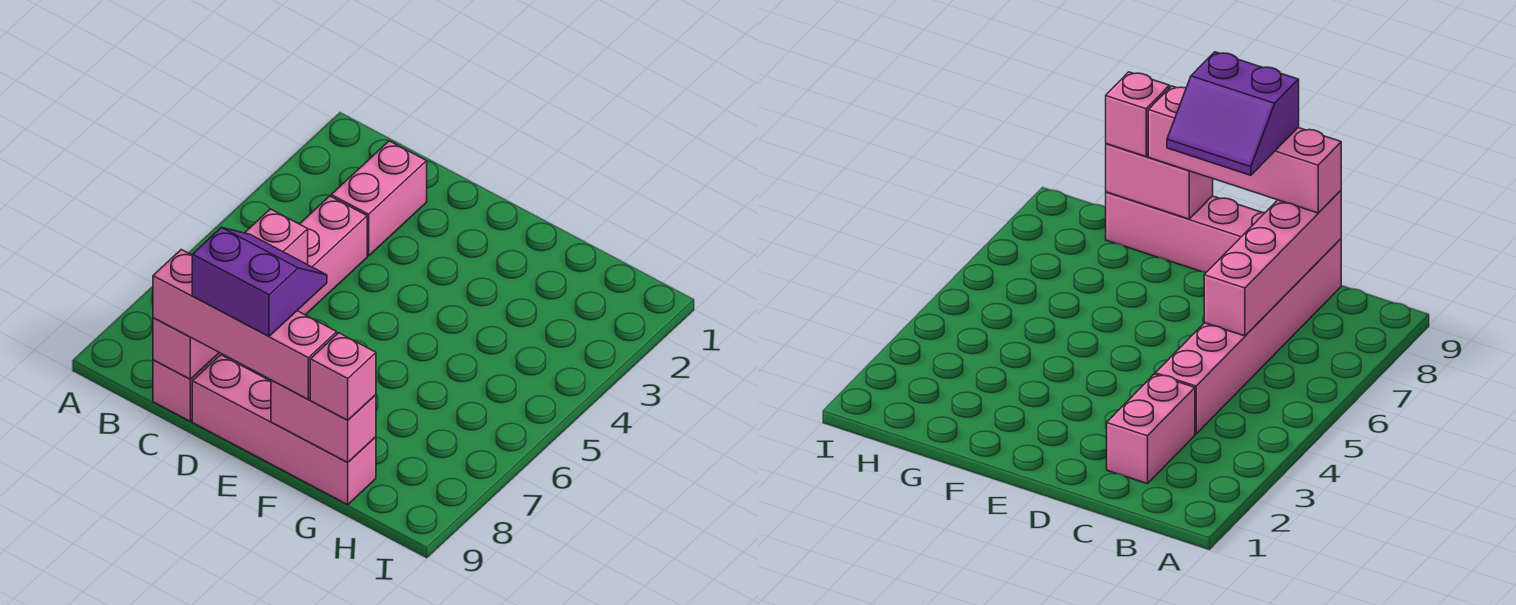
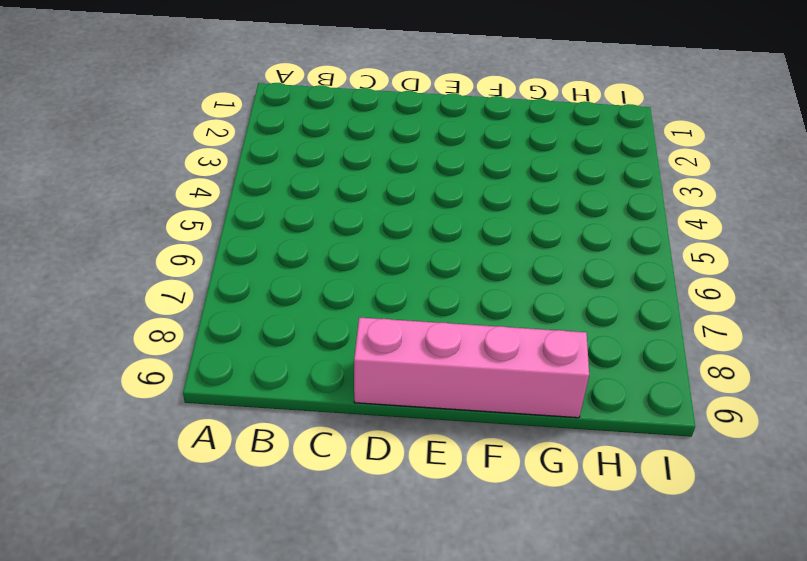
none -> pink 1x2 brick [331,141,427,256]
none -> pink 1x6 brick [153,196,367,421]

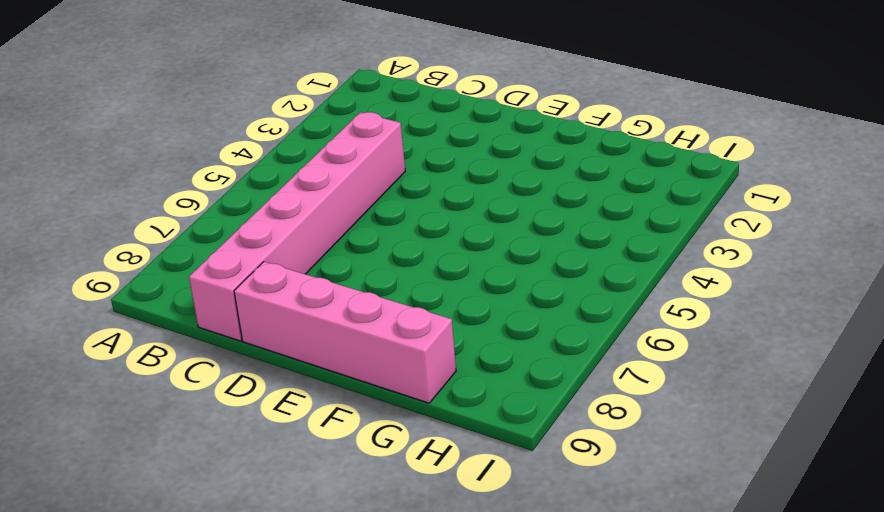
none -> pink 1x2 brick [331,141,427,256]
none -> pink 1x4 brick [153,209,308,379]

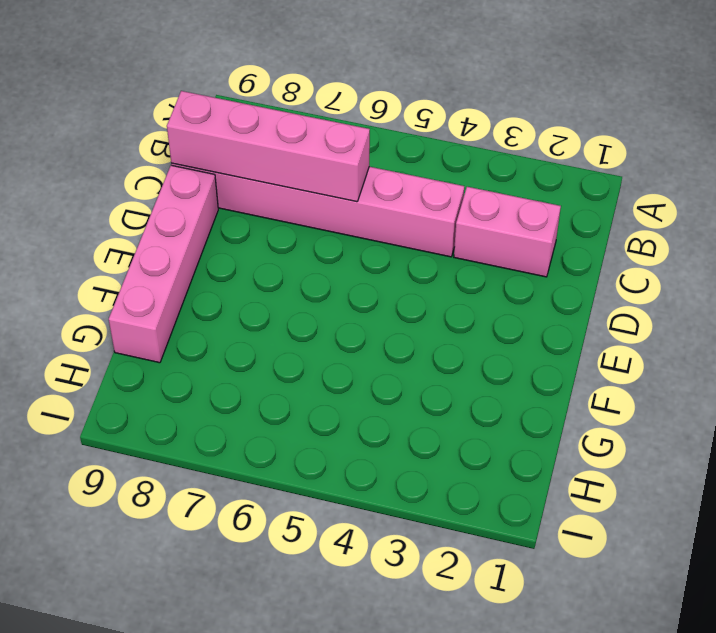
none -> pink 1x2 brick [271,380,376,462]
none -> pink 1x4 brick [153,250,337,399]

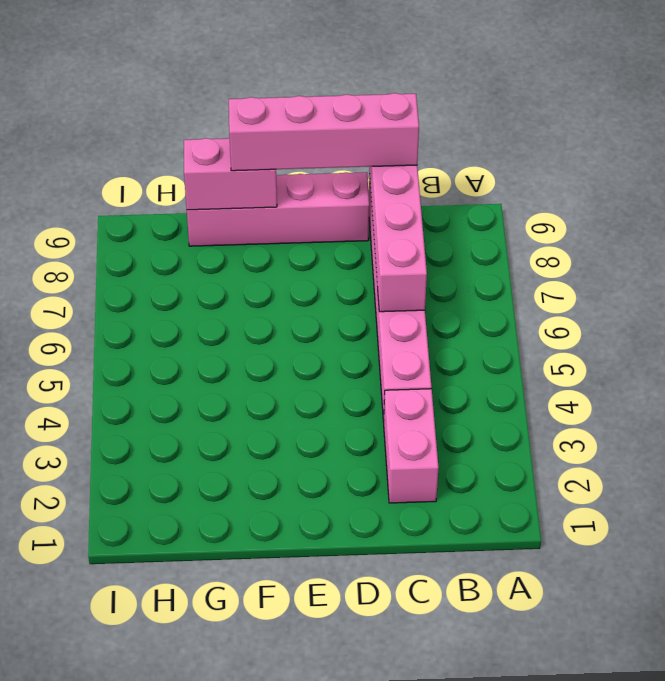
none -> pink 1x1 brick [310,333,376,420]
none -> purple 2x2 slope [192,227,327,336]

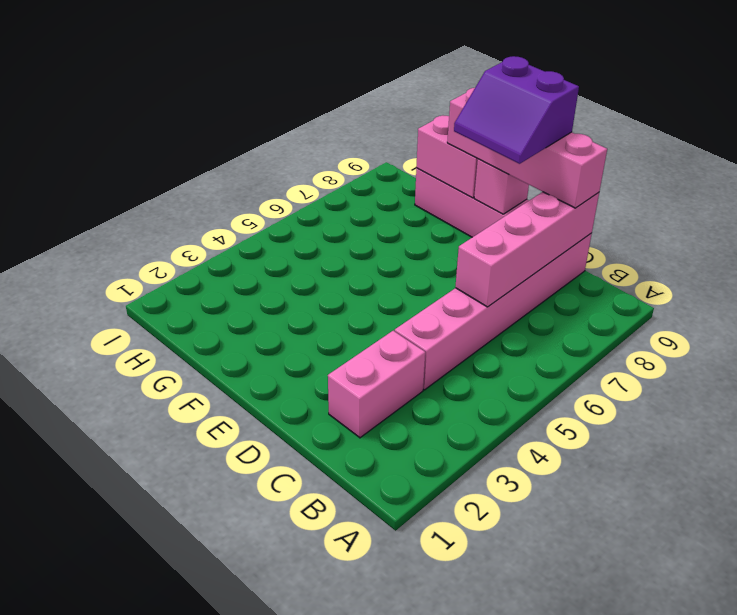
pink 1x1 brick [474,159,529,214] -> pink 1x1 brick moved to [310,333,376,420]

